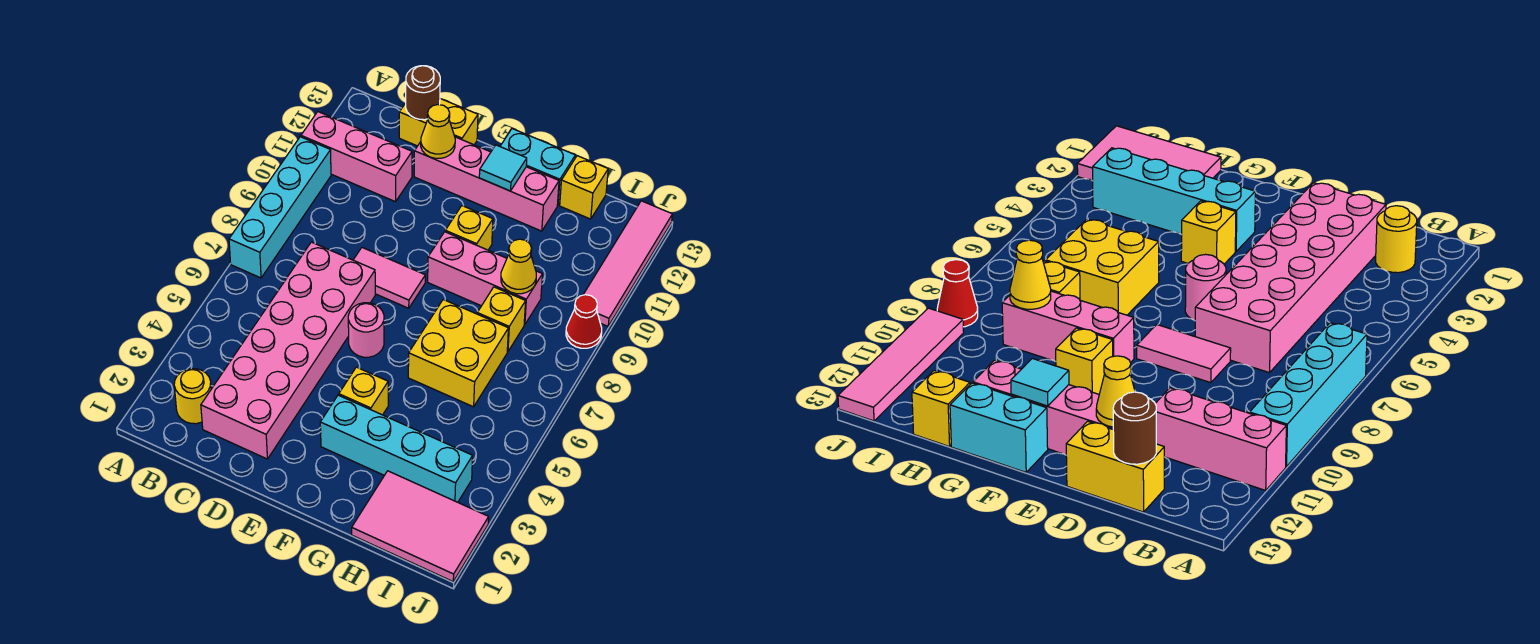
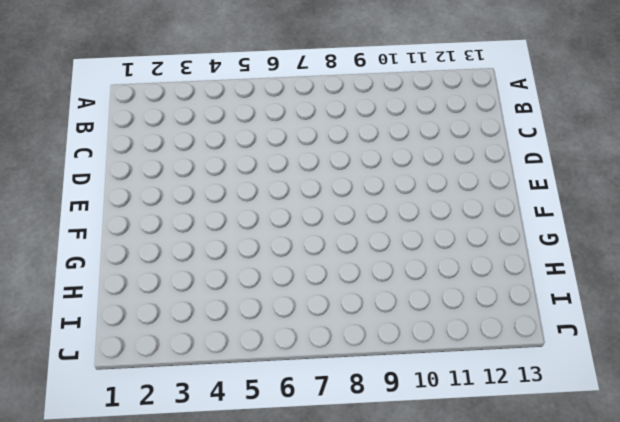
none -> cyan 1x4 brick [229,137,331,278]
none -> pink 1x3 brick [301,112,412,202]
none -> yellow 1x1 round brick [174,369,211,424]

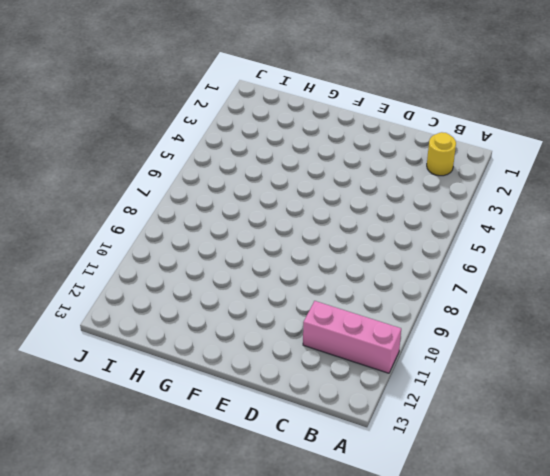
none -> cyan 1x4 brick [229,137,331,278]
none -> pink 2x6 brick [201,242,375,459]
none -> yellow 1x2 brick [399,99,478,146]

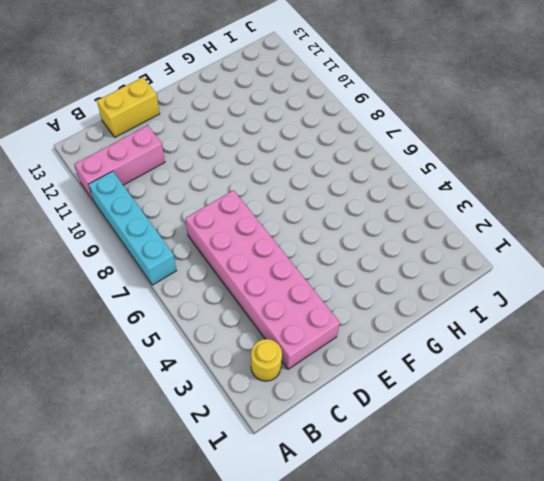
none -> pink 1x2 tile [354,248,425,308]
none -> pink 1x4 brick [414,137,559,231]
none -> pink 1x1 round brick [348,303,384,357]

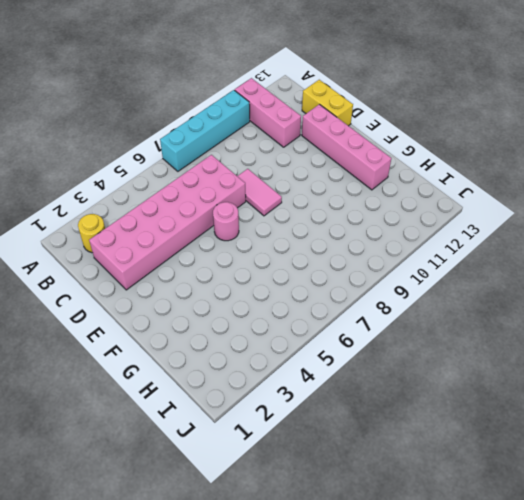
none -> cyan 1x4 brick [320,395,473,502]
none -> yellow 1x1 brick [339,367,388,415]
none -> pink 1x3 brick [428,232,542,325]

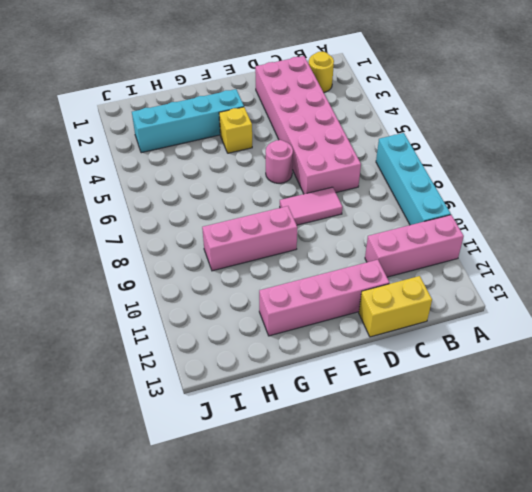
none -> yellow 1x1 brick [445,206,493,250]
none -> cyan 1x2 brick [500,129,575,205]
none -> yellow 2x2 brick [408,300,508,407]

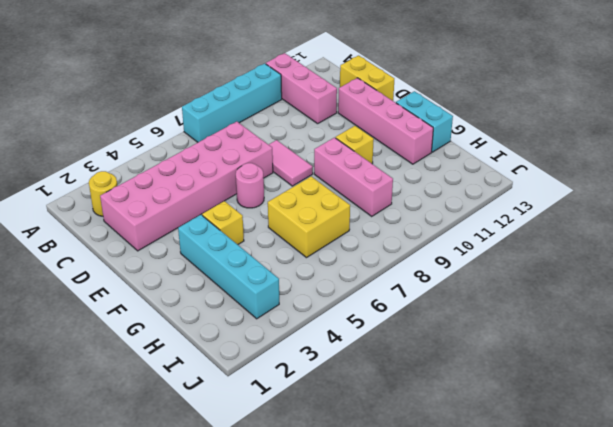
none -> pink 2x3 tile [352,471,489,581]
none -> yellow 1x1 brick [477,287,526,352]
none -> yellow 1x1 brick [560,156,608,219]

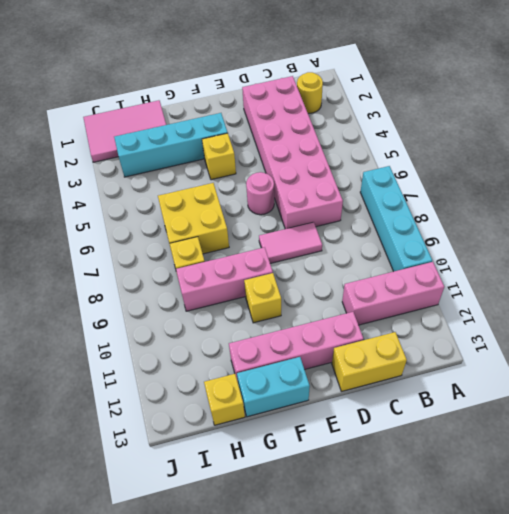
none -> red 1x1 cone [566,295,602,348]
none -> pink 1x4 tile [583,201,672,326]
none -> brown 1x1 round brick [406,66,440,120]

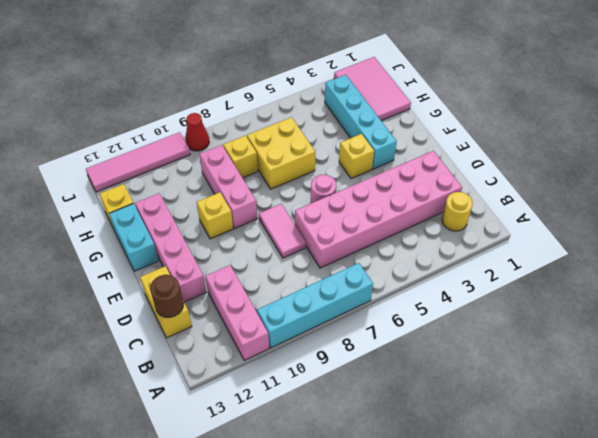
none -> yellow 1x1 cone [421,105,455,158]
none -> cyan 1x1 tile [479,145,527,191]
none -> yellow 1x1 cone [501,239,536,294]

